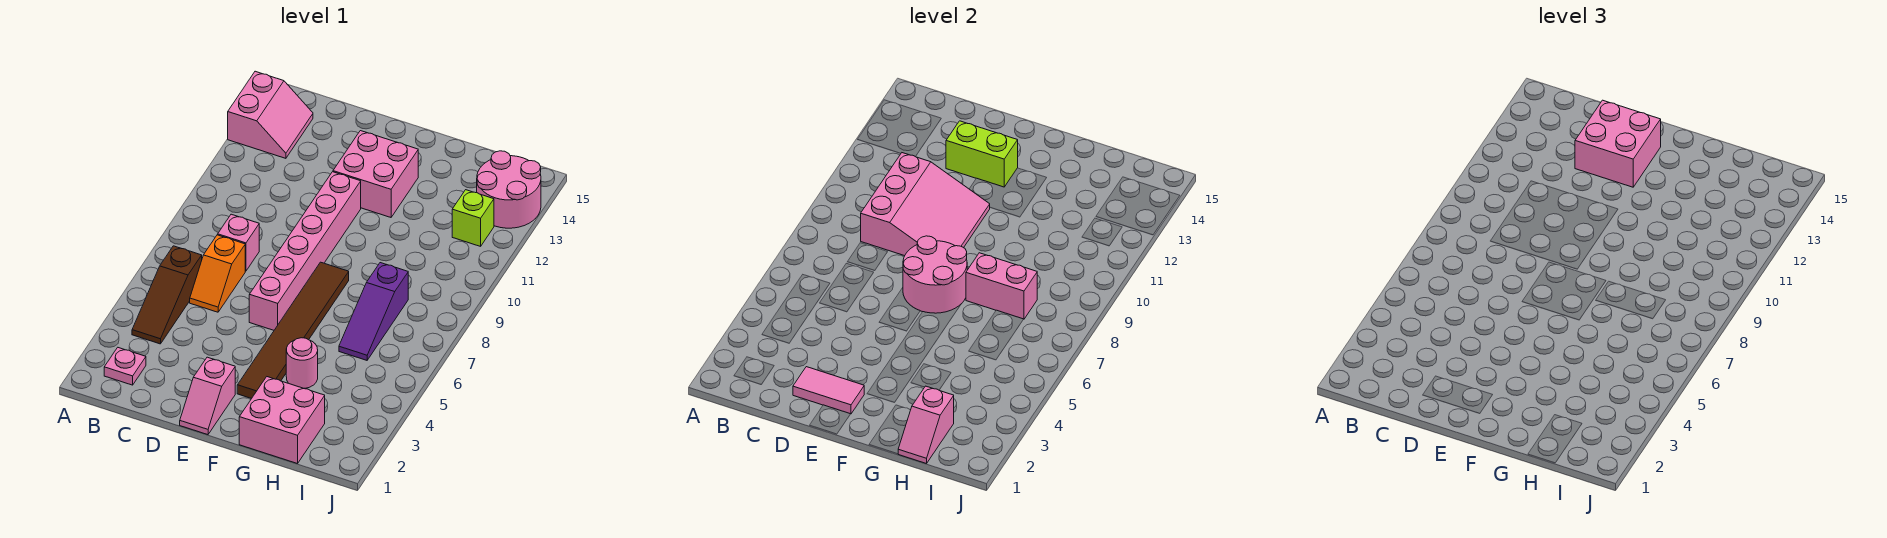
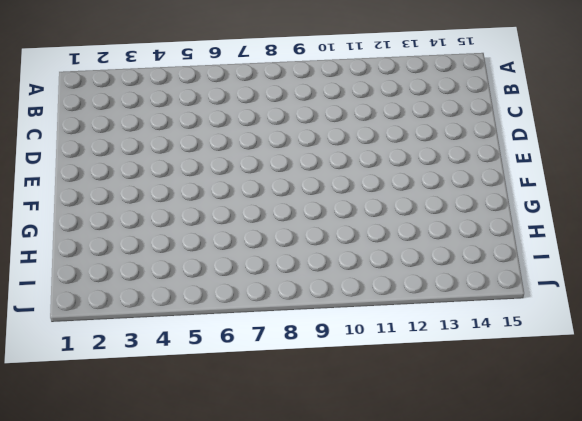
none -> pink 2x2 slope [228,71,313,158]
none -> pink 1x1 plate [104,348,146,385]
none -> brown 1x3 slope [132,246,202,344]

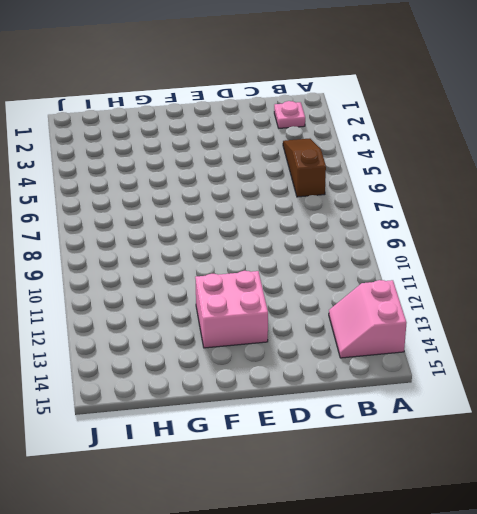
none -> orange 1x2 slope [190,235,245,312]
none -> pink 1x1 brick [218,214,259,271]
none -> pink 1x2 slope [180,357,235,435]

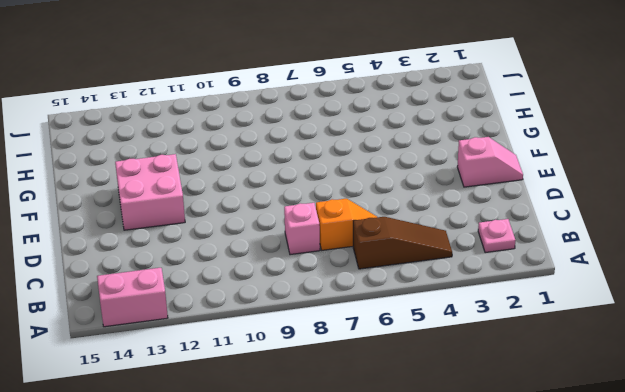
none -> pink 1x6 brick [249,172,361,330]
none -> brown 1x6 tile [237,262,349,399]
none -> pink 2x2 brick [239,377,325,464]

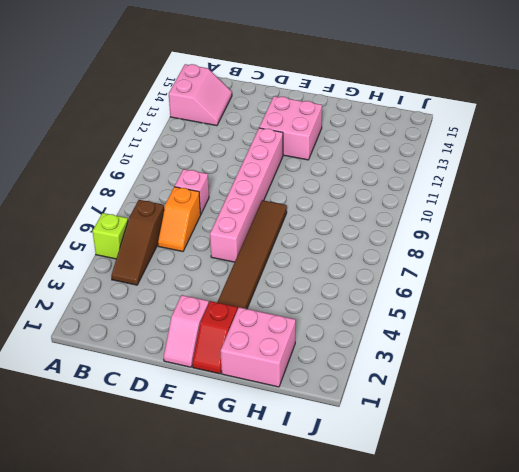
lime 1x1 brick [92,213,128,259] -> lime 1x1 brick moved to [452,190,494,246]
red 1x2 slope [192,301,237,374] -> none
none -> pink 1x1 plate [104,348,146,385]
none -> pink 1x1 round brick [286,338,318,388]
none -> purple 1x3 slope [339,263,408,360]

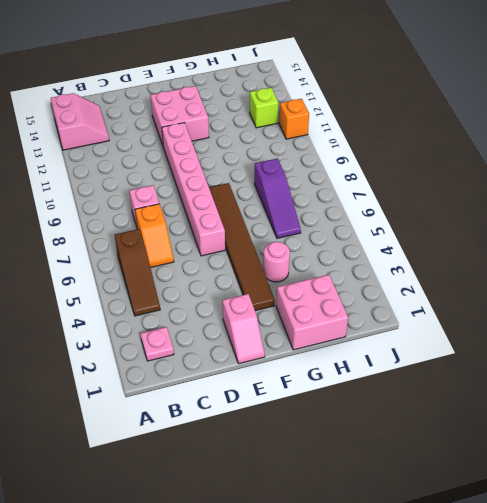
orange 1x1 brick [279,99,309,139] -> none
none -> pink 2x2 round brick [477,151,541,228]
none -> pink 3x3 slope [861,153,990,256]
none -> pink 1x2 tile [793,367,864,414]

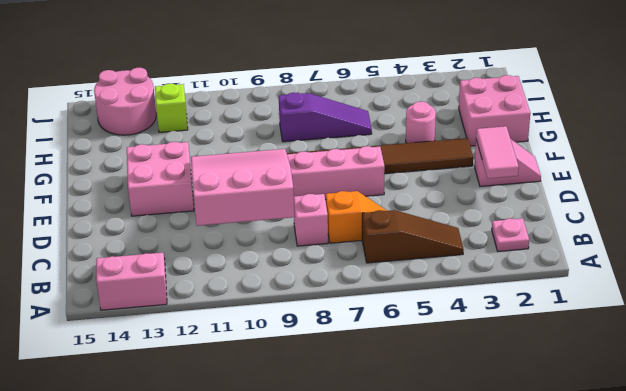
none -> lime 1x2 brick [946,121,1018,187]
none -> pink 2x2 round brick [903,236,967,313]
none -> pink 1x2 brick [966,253,1037,319]

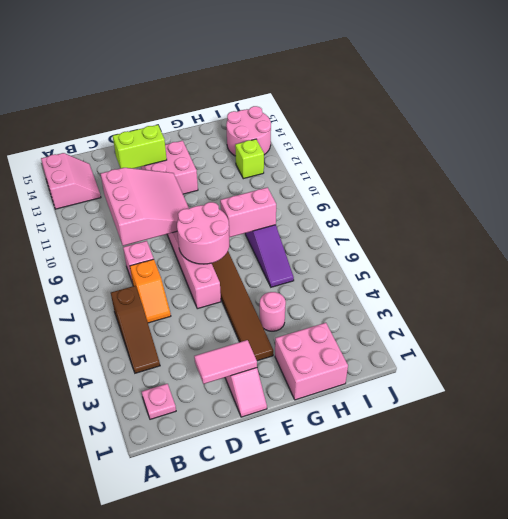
none -> pink 1x2 slope [898,386,954,464]
none -> pink 2x2 brick [1575,100,1661,187]

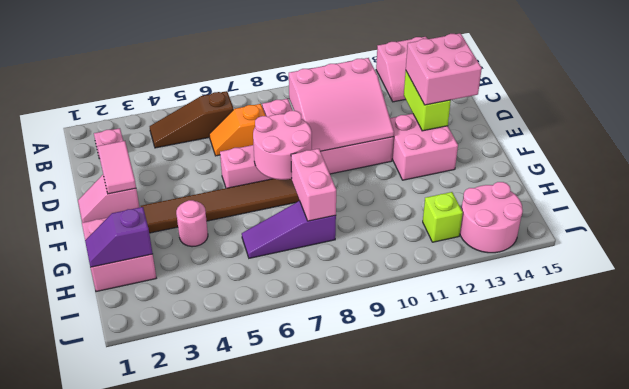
purple 1x2 slope [85,207,153,267] -> pink 1x2 slope [898,386,954,464]

